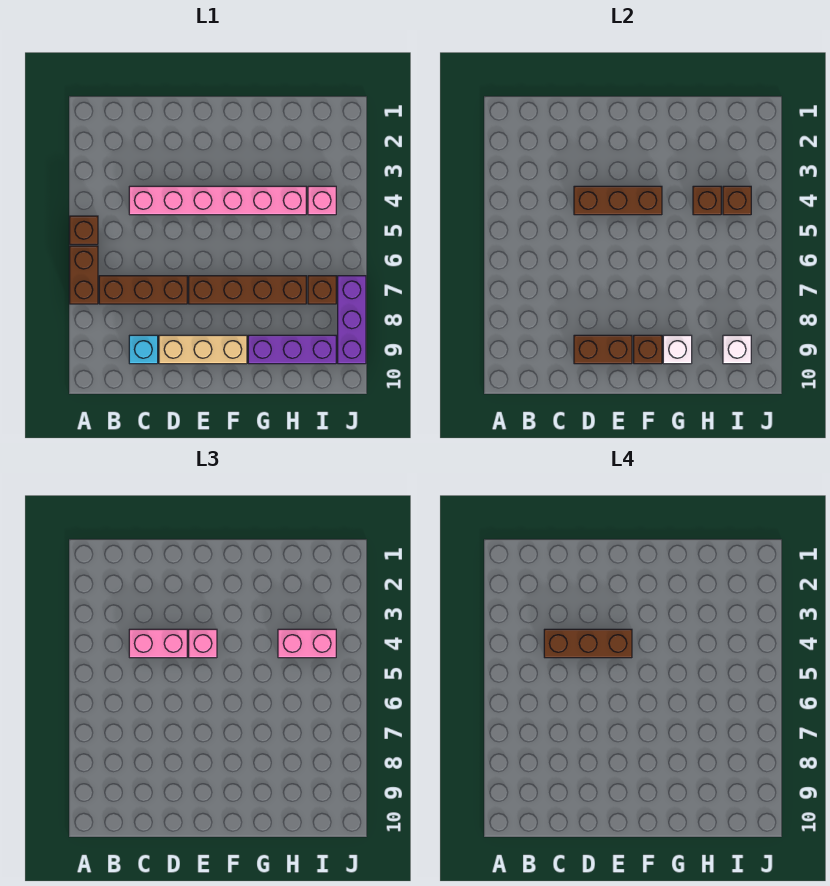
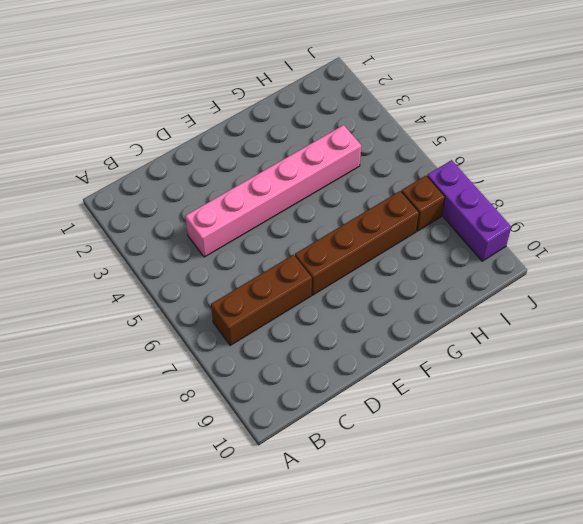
none -> brown 1x1 brick [70,216,98,244]
none -> brown 1x2 brick [70,246,98,304]
none -> cyan 1x1 brick [129,335,158,364]

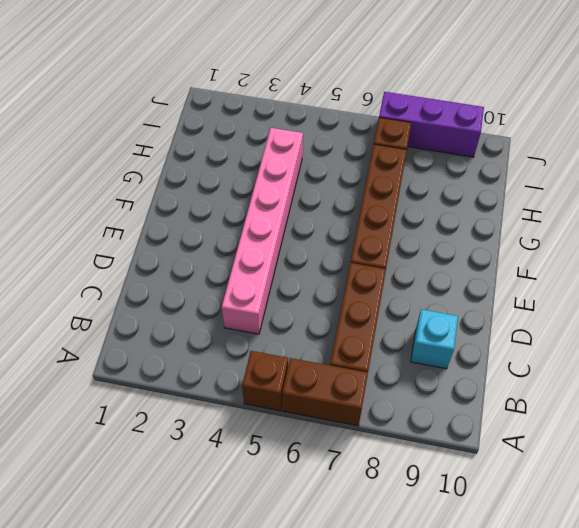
none -> tan 1x3 brick [159,335,247,364]
none -> purple 1x3 brick [248,335,336,364]
none -> pink 1x1 brick [308,186,336,215]

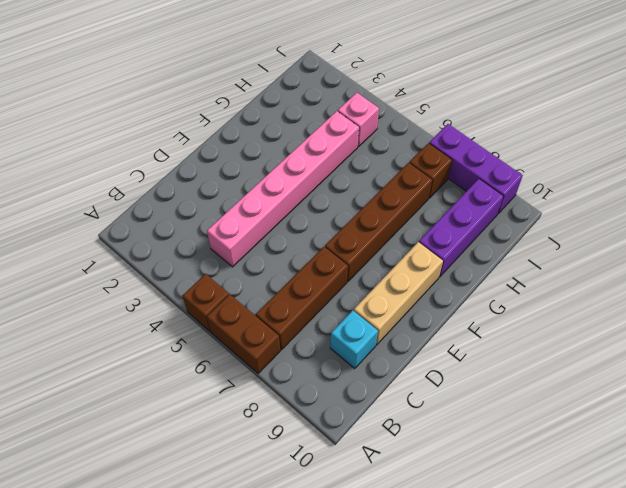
none -> brown 1x3 brick [574,186,662,215]
none -> brown 1x2 brick [574,335,632,364]
none -> brown 1x1 brick [634,335,662,364]

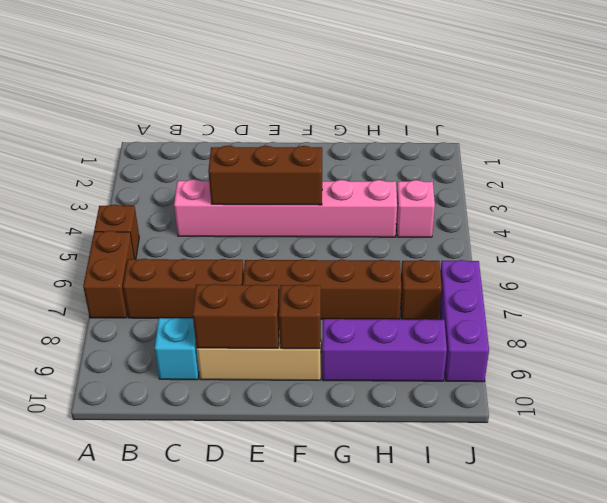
none -> white 1x1 brick [663,335,692,364]
none -> brown 1x1 brick [693,186,721,215]
none -> brown 1x1 brick [723,186,751,215]

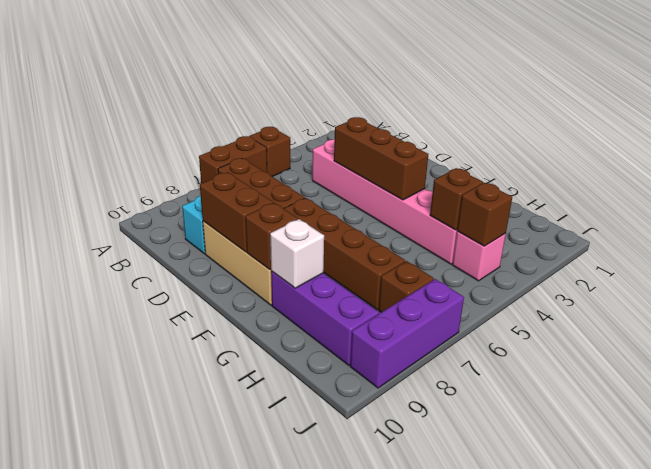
none -> white 1x1 brick [723,335,751,364]
none -> pink 1x2 brick [129,629,187,658]
none -> pink 1x1 brick [189,629,217,658]

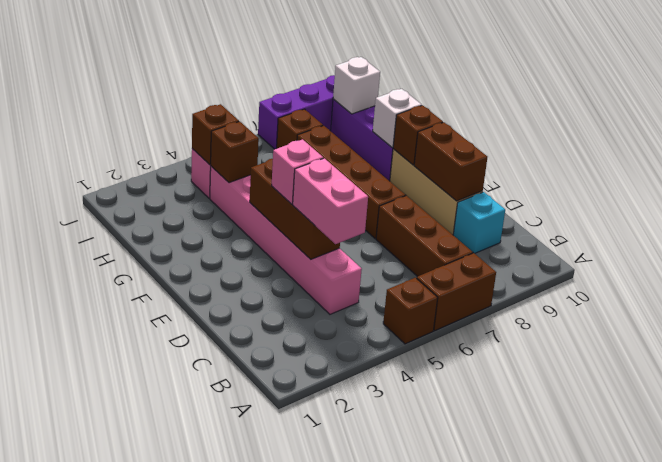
none -> pink 1x2 brick [278,629,336,658]
none -> brown 1x3 brick [544,629,632,658]

